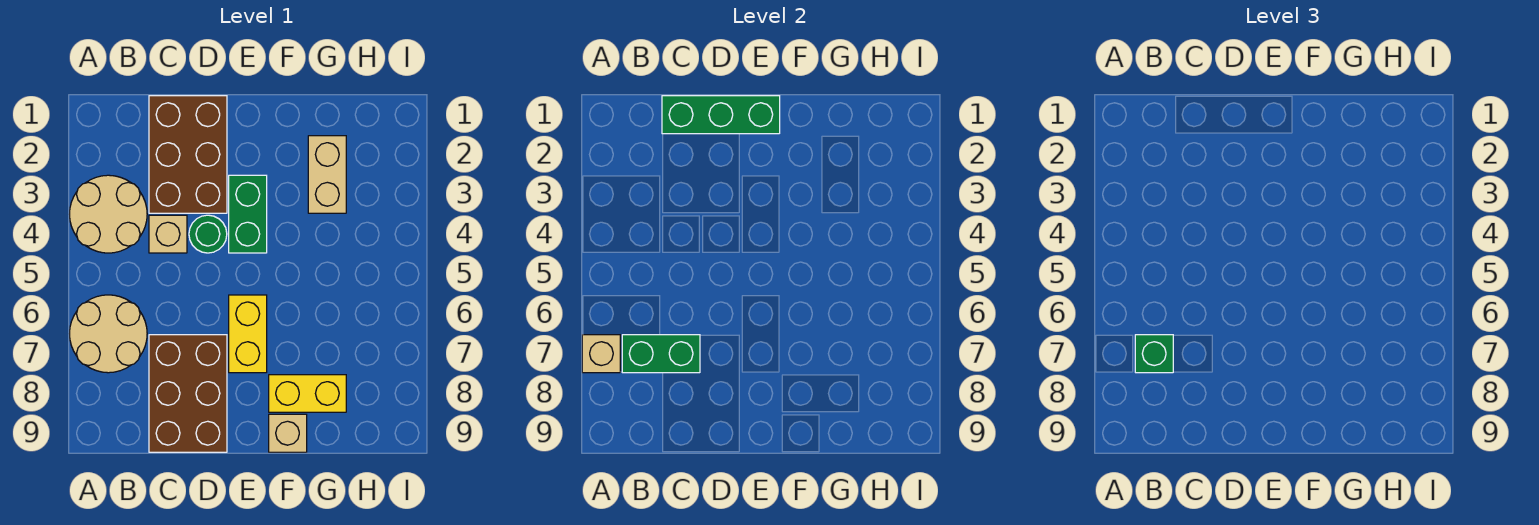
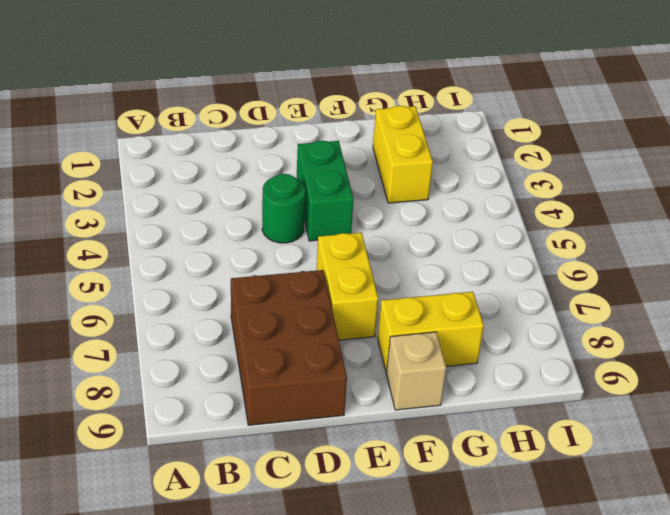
yellow 1x2 brick [373,106,433,203] -> tan 1x2 brick [308,136,346,213]
none -> tan 2x2 round brick [69,175,147,253]
none -> tan 2x2 round brick [69,295,147,373]
none -> brown 2x3 brick [149,96,227,213]

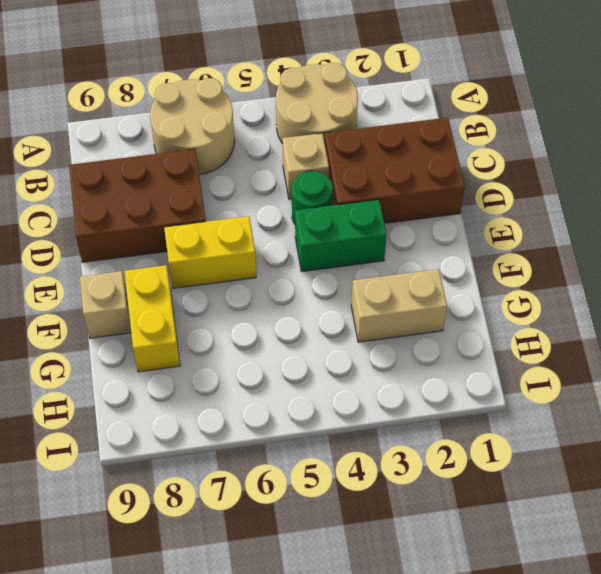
none -> tan 1x1 brick [582,335,620,373]
none -> green 1x2 brick [622,335,700,373]
none -> green 1x3 brick [662,96,780,134]

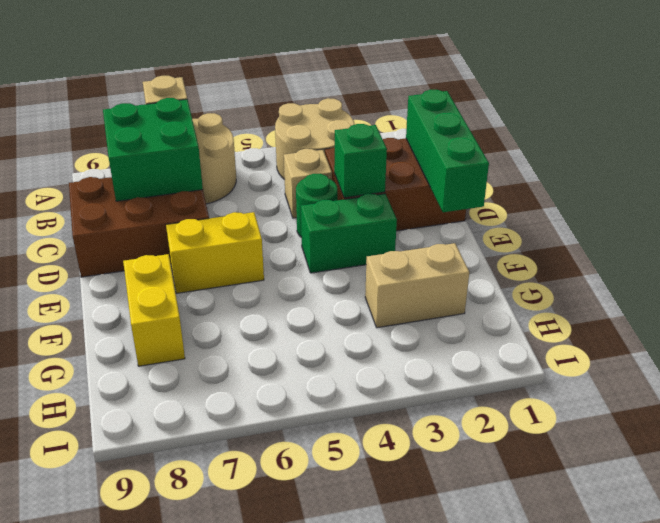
green 2x2 brick [103,98,203,201] -> green 1x2 brick [622,335,700,373]
green 1x1 brick [334,124,387,198] -> green 1x1 brick moved to [1135,335,1173,373]
none -> tan 1x1 brick [269,414,307,452]

